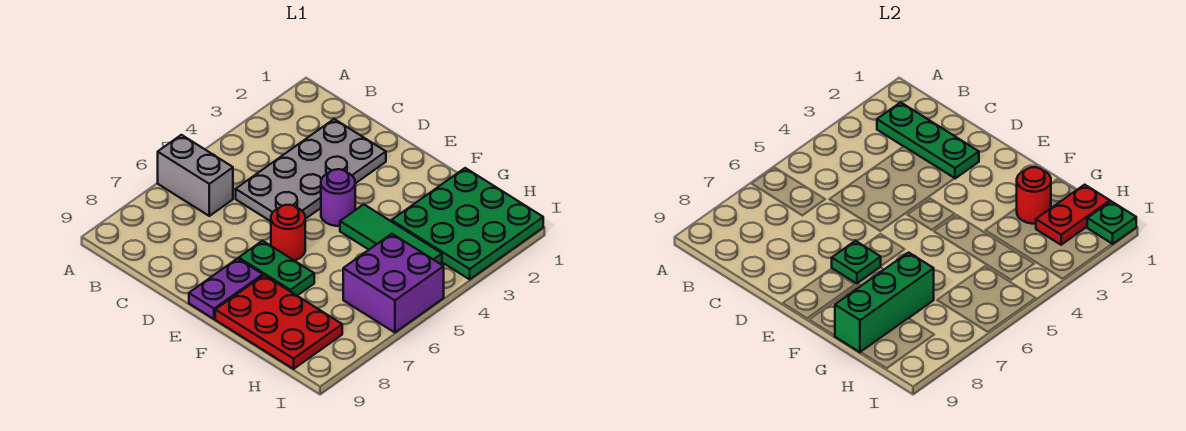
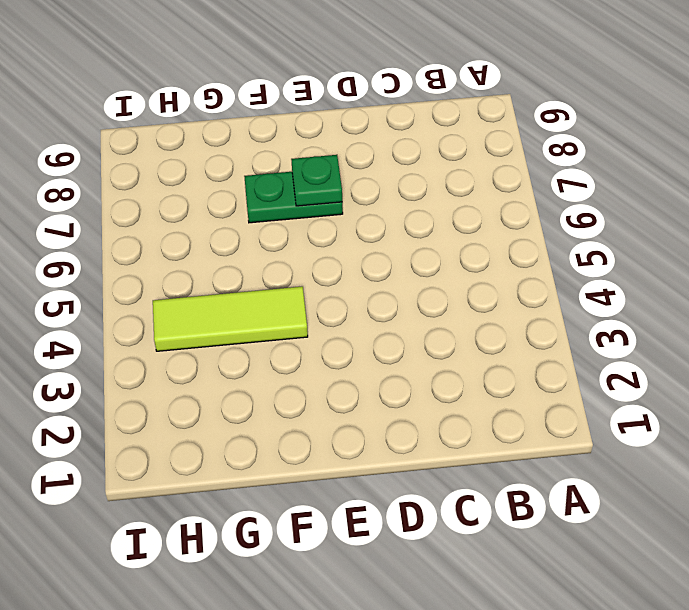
lime 1x3 tile [153,287,308,351] -> green 1x3 tile [340,204,442,264]
none -> grey 1x2 brick [158,135,233,216]
none -> grey 2x4 plate [236,119,386,221]
none -> purple 1x1 round brick [321,169,355,226]

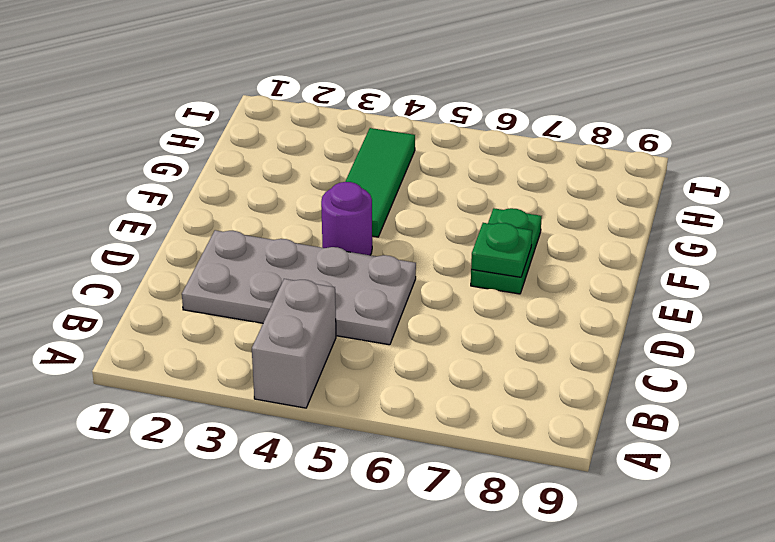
grey 1x2 brick [252,279,336,408] -> grey 1x2 brick moved to [158,135,233,216]
none -> red 1x1 round brick [271,205,305,261]
none -> purple 1x2 plate [189,259,263,319]
none -> red 2x3 plate [215,275,342,369]

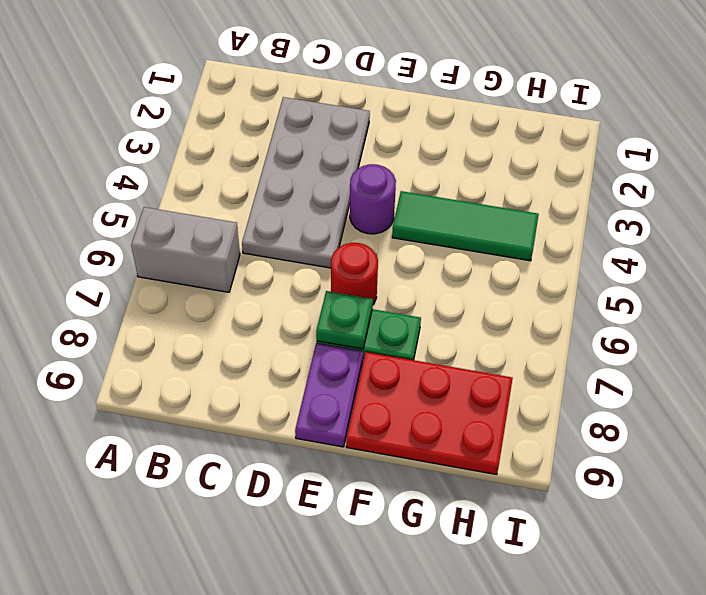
none -> green 3x3 plate [391,168,543,279]
none -> purple 2x2 brick [343,234,444,333]
none -> green 1x3 plate [877,102,979,179]

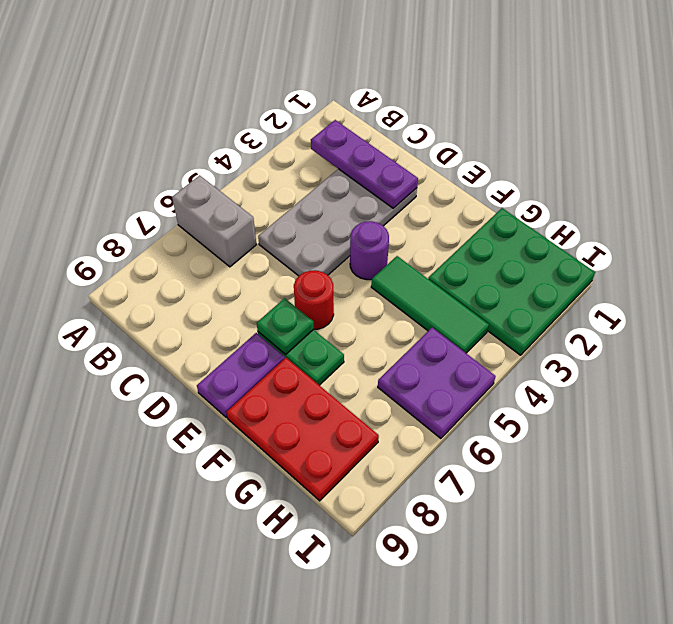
purple 1x3 plate [311,120,418,208] -> green 1x3 plate [877,102,979,179]
purple 2x2 plate [378,328,496,439] -> purple 2x2 brick [343,234,444,333]
none -> red 1x1 round brick [1017,167,1051,224]
none -> green 1x3 brick [835,253,934,352]
none -> red 1x2 plate [1036,185,1110,245]

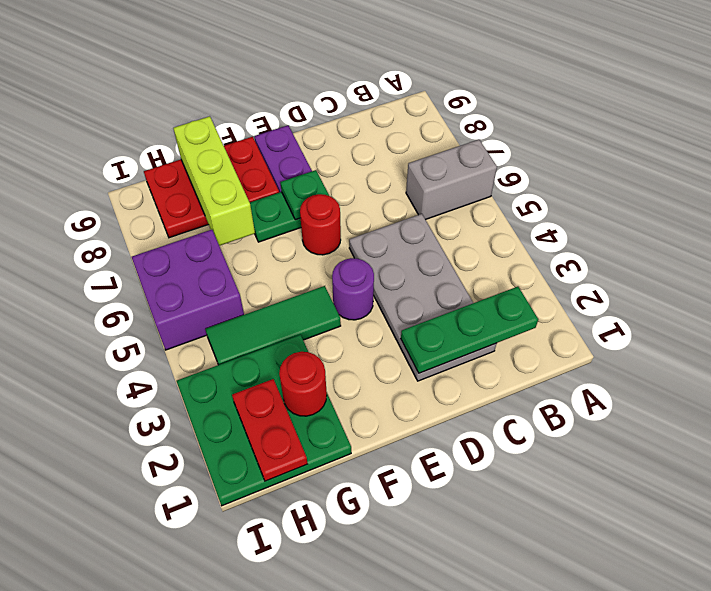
lime 1x3 brick [173,116,255,246] -> green 1x3 brick [835,253,934,352]
none -> green 1x1 plate [1087,201,1136,244]

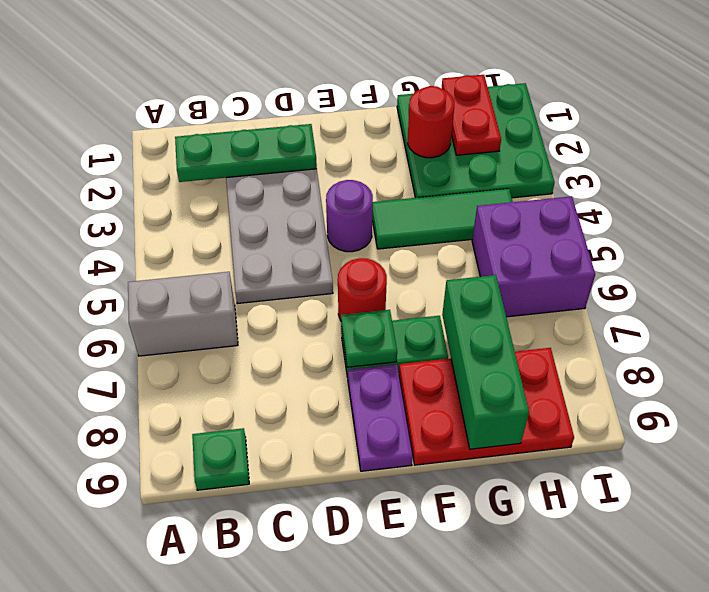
green 1x1 plate [192,428,249,490] -> green 1x1 plate moved to [1087,201,1136,244]

